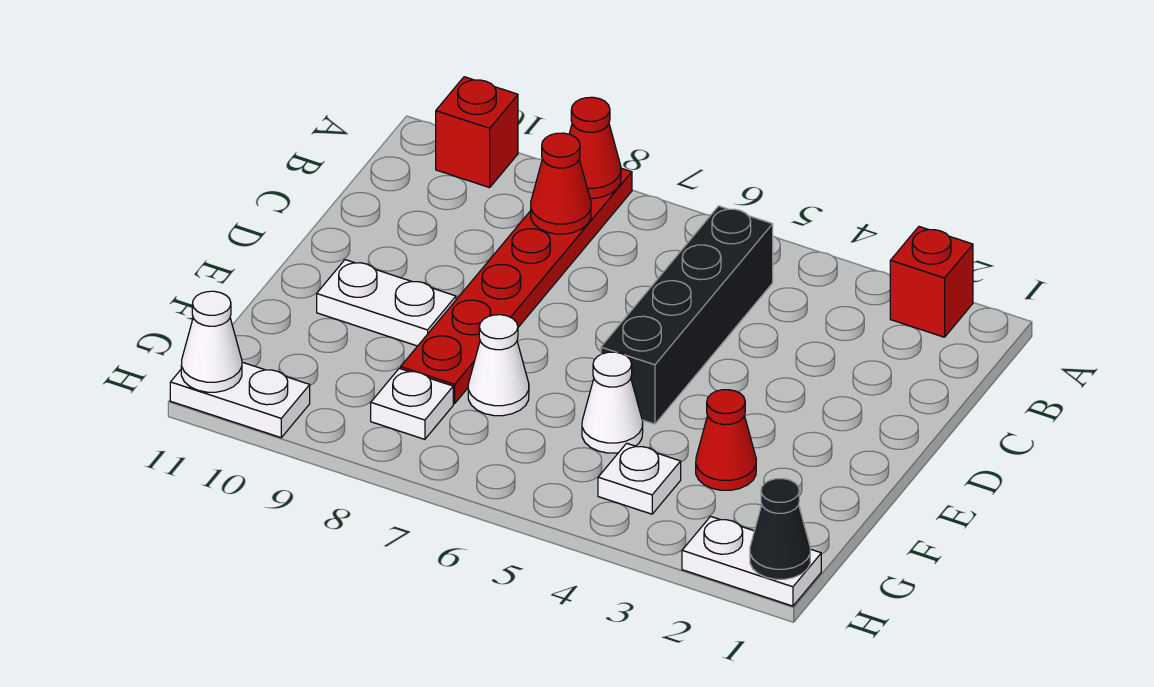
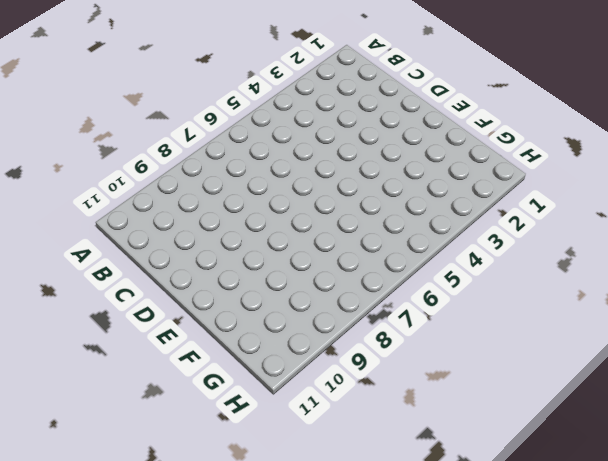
none -> red 1x1 brick [890,227,973,337]
none -> red 1x6 plate [401,168,632,404]
none -> red 1x1 brick [436,77,518,188]

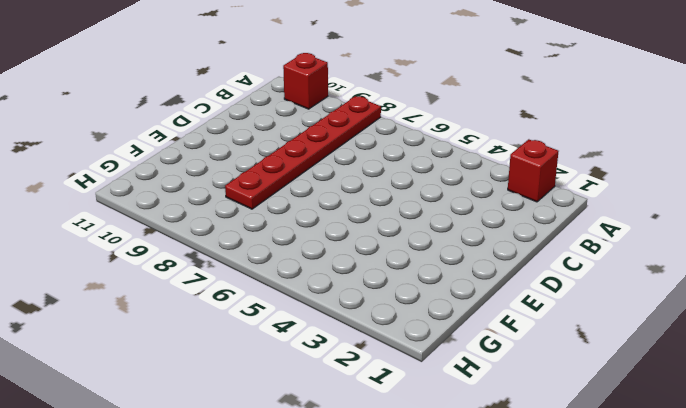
none -> black 1x4 brick [601,206,773,424]
none -> white 1x2 plate [317,260,456,346]
none -> red 1x1 cone [696,390,756,490]

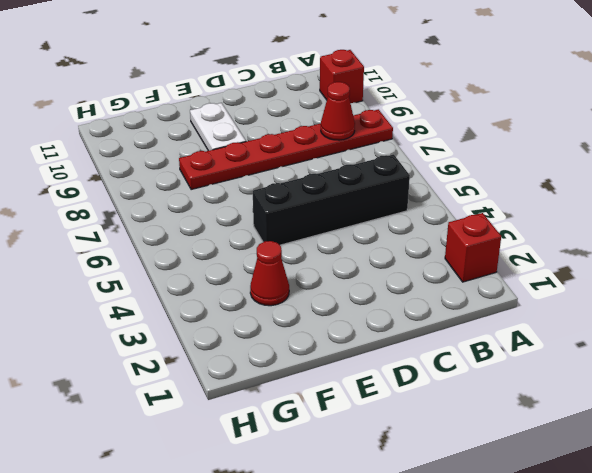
none -> white 1x1 cone [582,352,643,453]
none -> white 1x1 cone [468,315,529,416]
none -> white 1x1 plate [598,443,681,514]

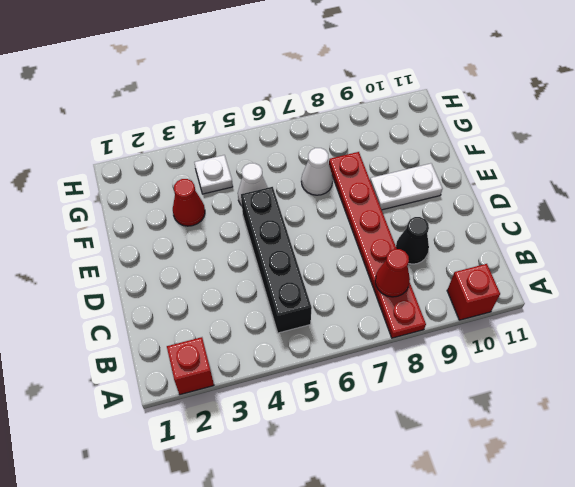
black 1x1 cone [396,217,429,264] -> black 1x1 cone moved to [750,479,810,579]
none -> white 1x1 plate [371,368,453,439]
none -> white 1x2 plate [682,516,821,606]
none -> white 1x2 plate [170,362,310,438]

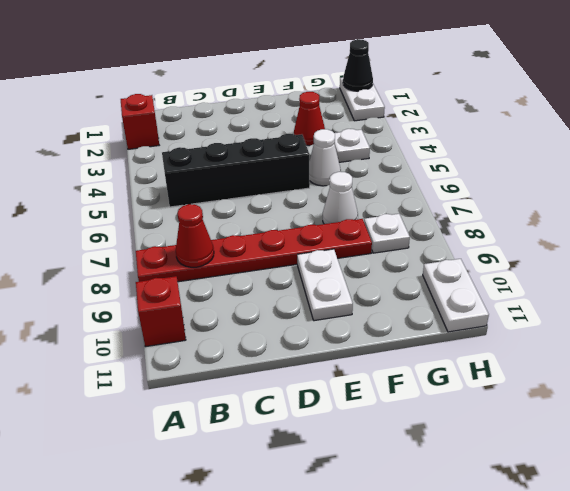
none -> red 1x1 cone [569,97,621,198]
none -> white 1x1 cone [181,291,242,392]

